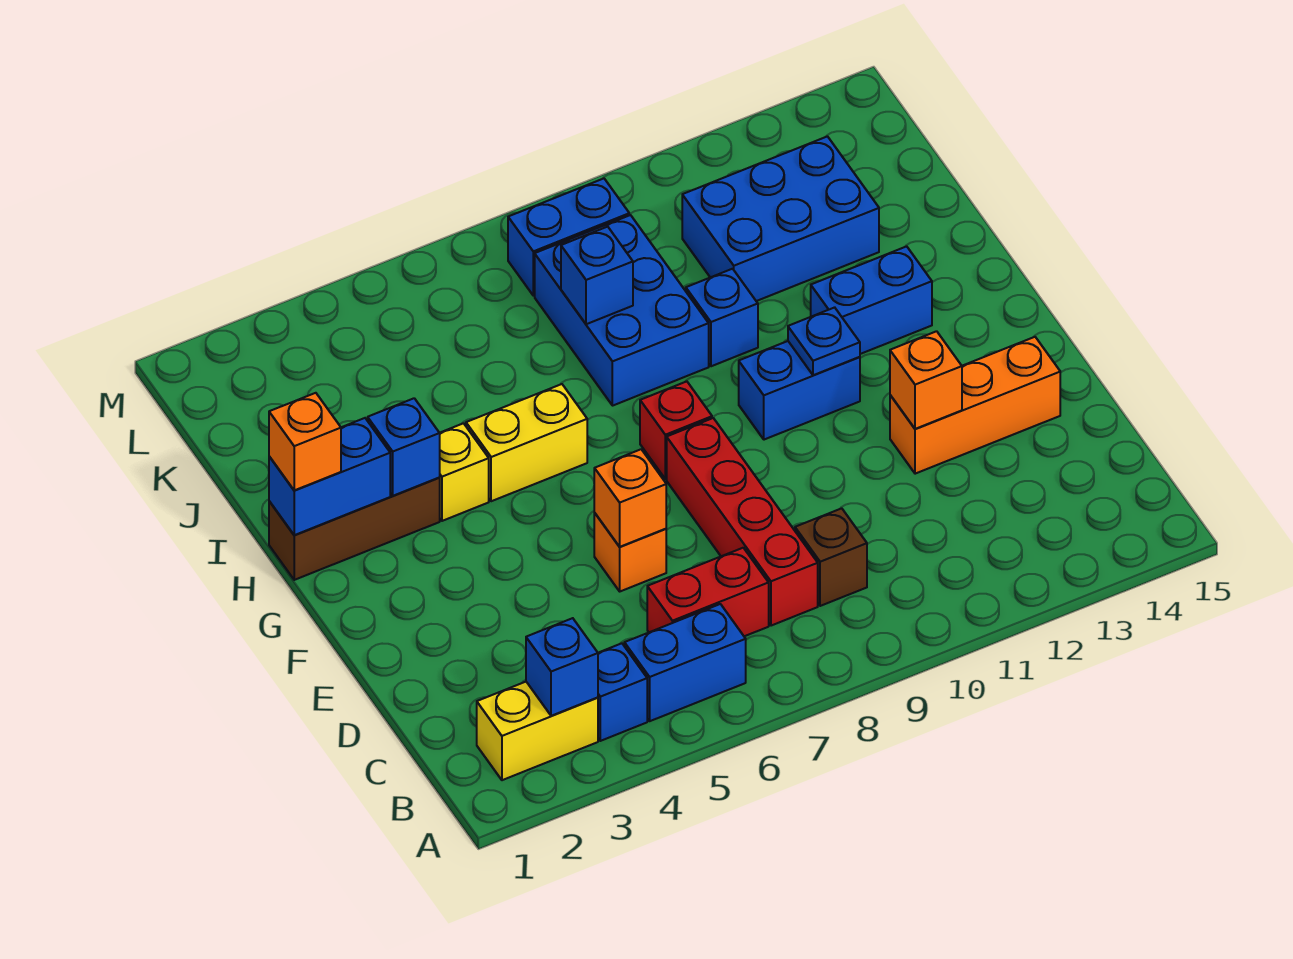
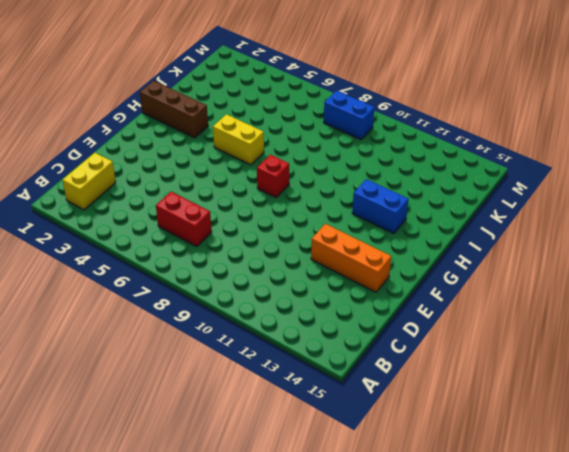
yellow 1x2 brick [62,153,116,210] -> yellow 1x2 brick turned to [477,682,598,780]
none -> blue 1x1 brick [598,643,647,741]
none -> blue 1x2 brick [624,604,746,721]
none -> red 1x4 brick [667,418,818,626]

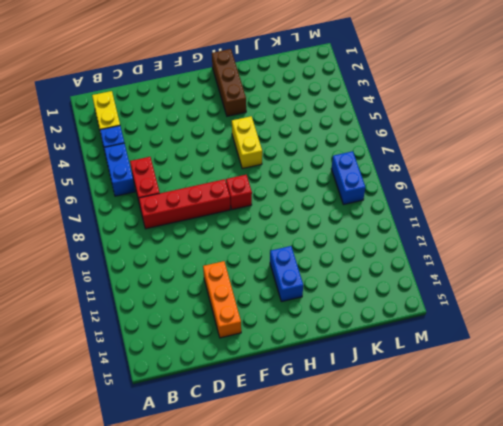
none -> brown 1x1 brick [795,508,867,606]
none -> orange 1x1 brick [594,513,666,591]
none -> blue 1x2 brick [739,341,860,440]

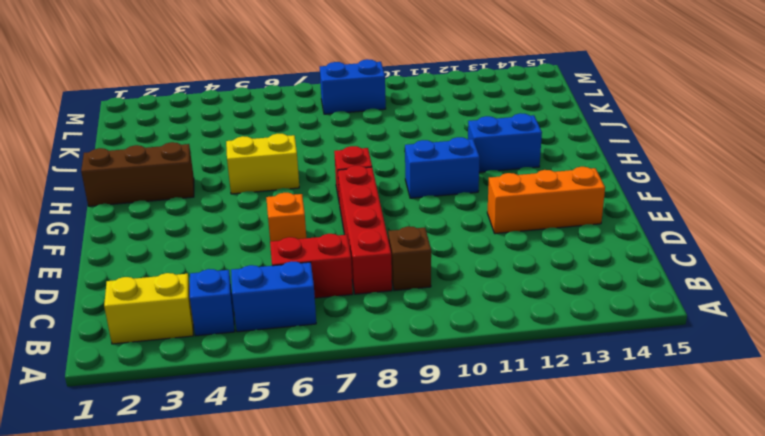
none -> yellow 1x1 brick [439,423,489,521]
none -> blue 2x3 brick [535,215,709,406]
none -> blue 1x1 brick [686,269,758,366]

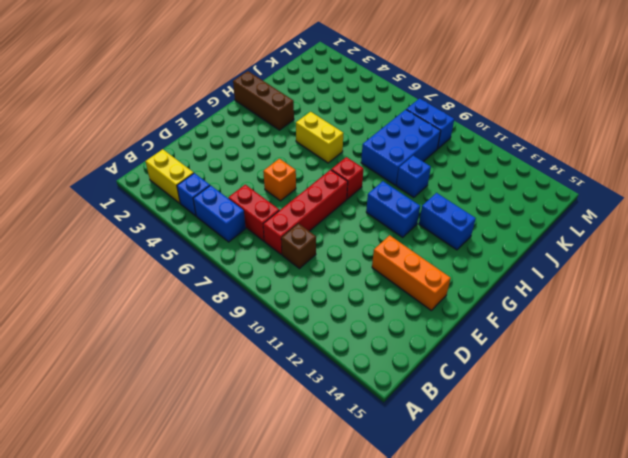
none -> yellow 1x1 brick [439,423,489,521]
none -> blue 2x3 brick [682,136,879,301]
none -> blue 1x1 brick [526,618,598,716]

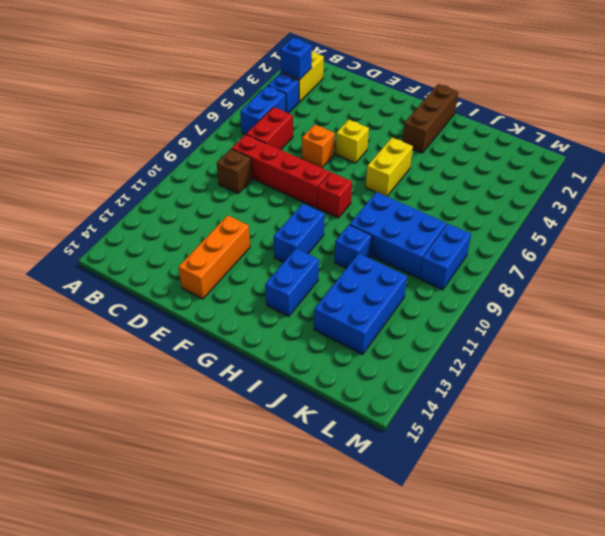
yellow 1x1 brick [336,120,369,163] -> yellow 1x1 brick moved to [439,423,489,521]
none -> orange 1x1 brick [594,449,666,547]
none -> orange 1x1 brick [890,331,962,429]
none -> blue 1x1 plate [788,307,860,375]

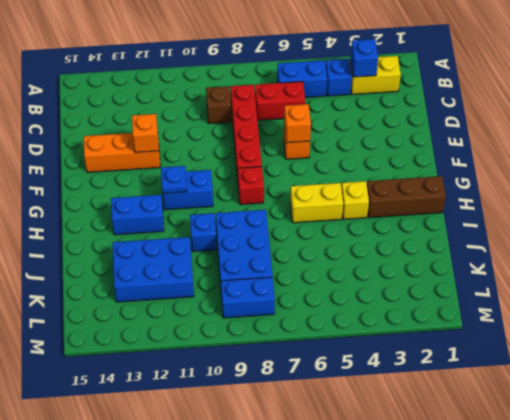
none -> blue 1x2 brick [269,418,390,535]
none -> blue 1x1 brick [368,398,440,496]
none -> blue 1x1 brick [561,227,633,324]

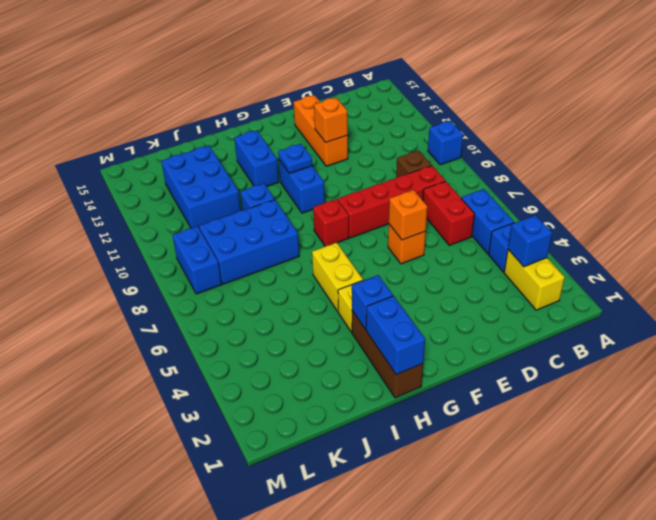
blue 1x1 brick [428,121,463,165] -> blue 1x1 brick moved to [561,227,633,324]
none -> orange 1x1 brick [269,393,341,490]

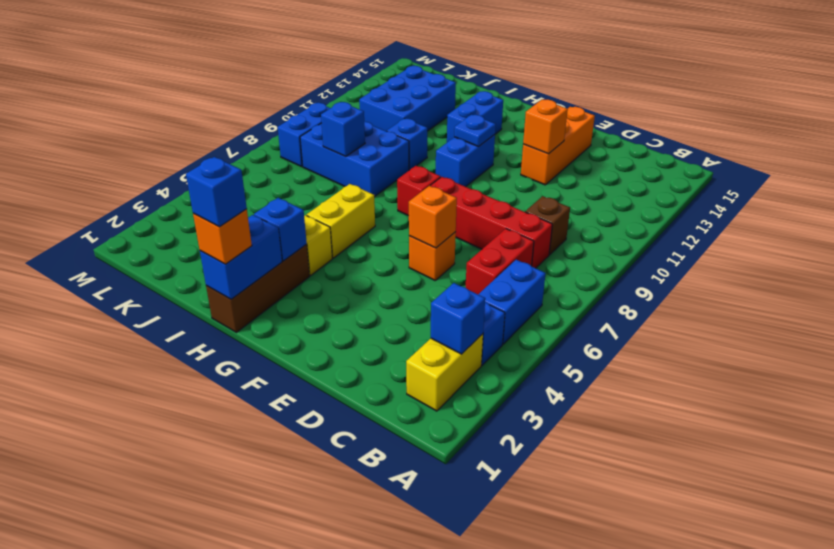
blue 1x1 brick [186,157,247,227] -> none

